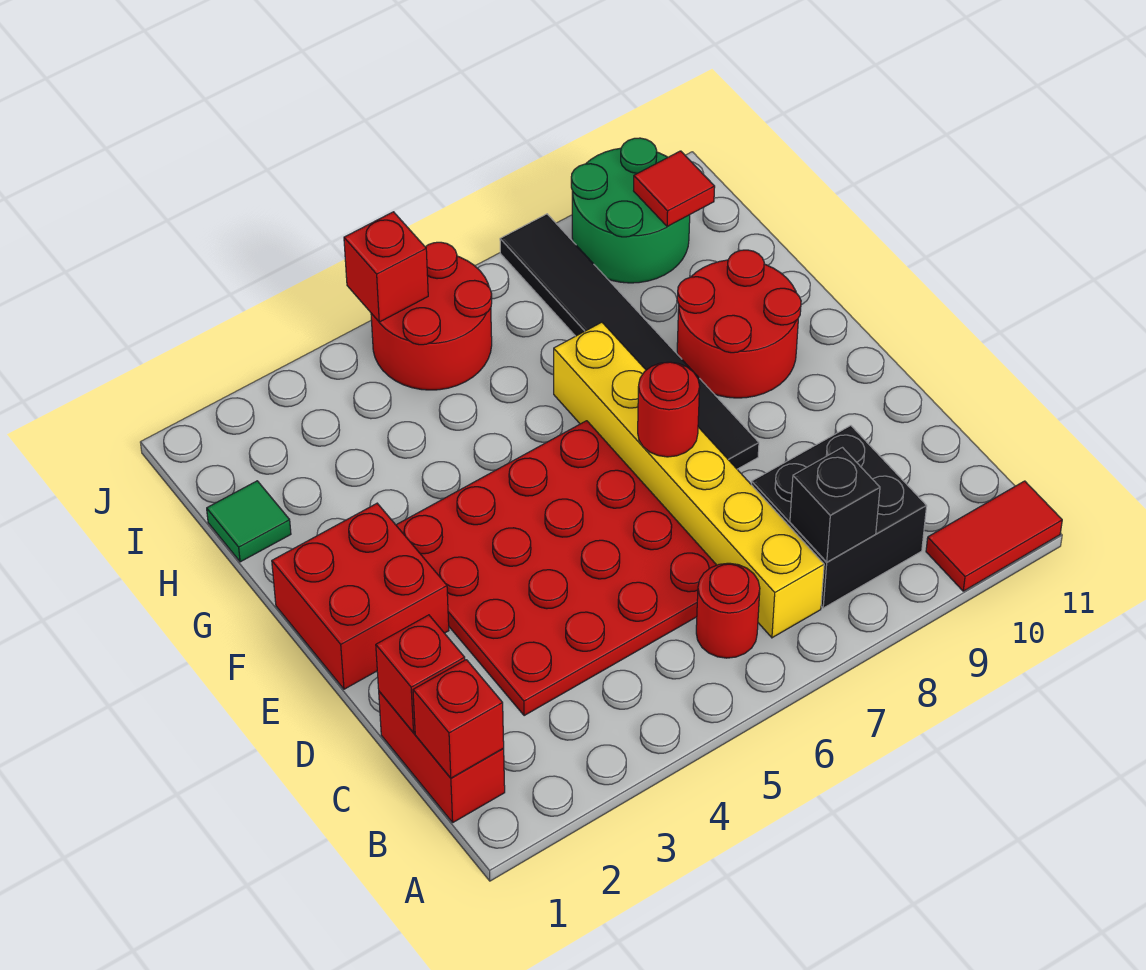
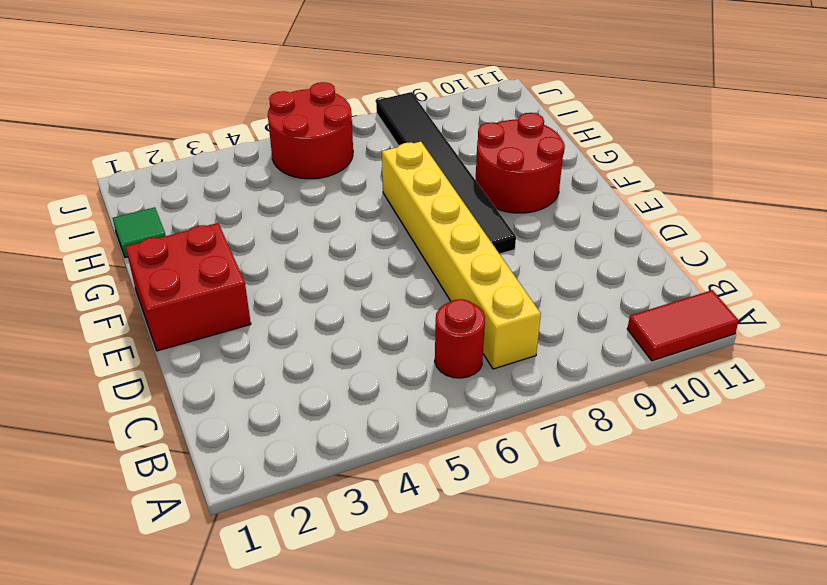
none -> red 1x2 brick [379,692,505,822]
none -> black 2x2 brick [751,426,927,608]
none -> red 4x4 plate [396,421,716,716]

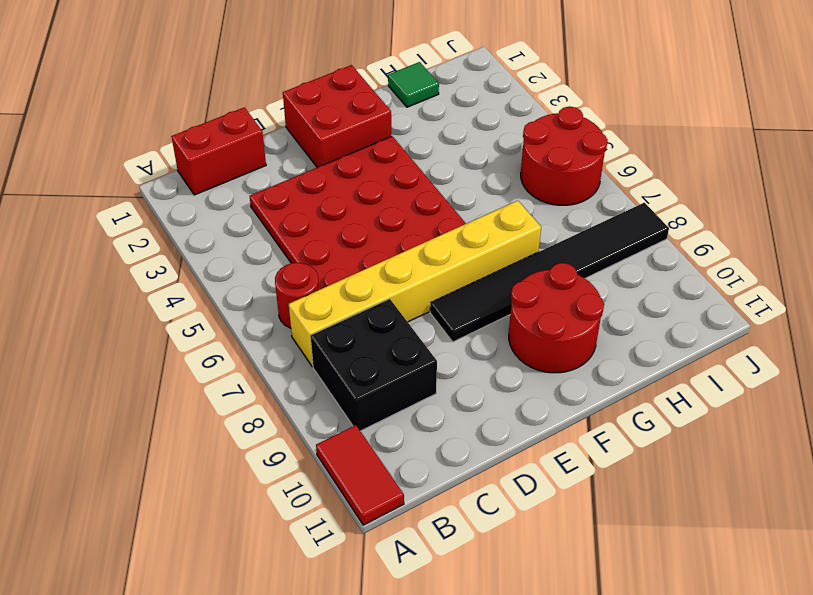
none -> green 2x2 round brick [571,138,690,283]
none -> red 1x1 brick [413,660,504,778]
none -> black 1x1 brick [790,448,880,562]

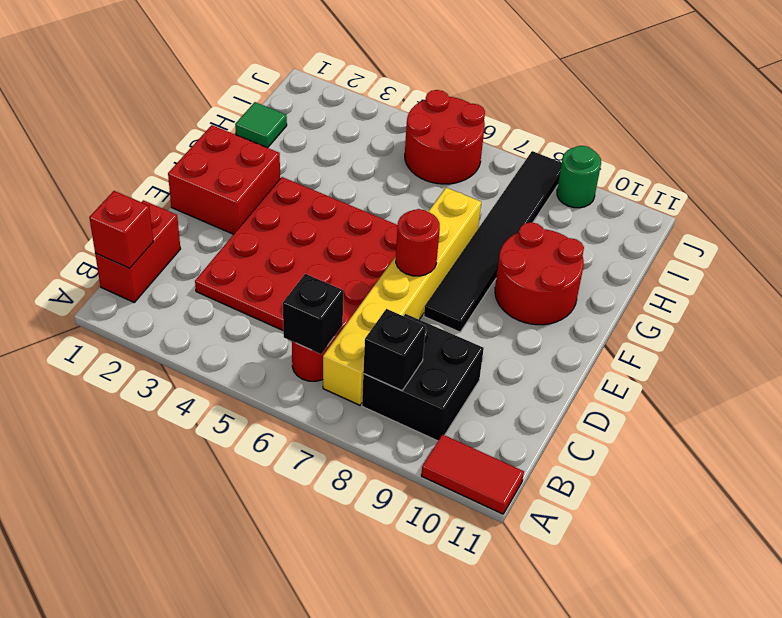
black 1x1 brick [283,274,343,354] -> none
green 1x1 round brick [557,146,601,208] -> green 2x2 round brick [571,138,690,283]
none -> red 1x1 brick [376,615,465,733]
none -> red 1x1 tile [634,151,715,227]
none -> red 1x1 brick [344,212,428,322]

